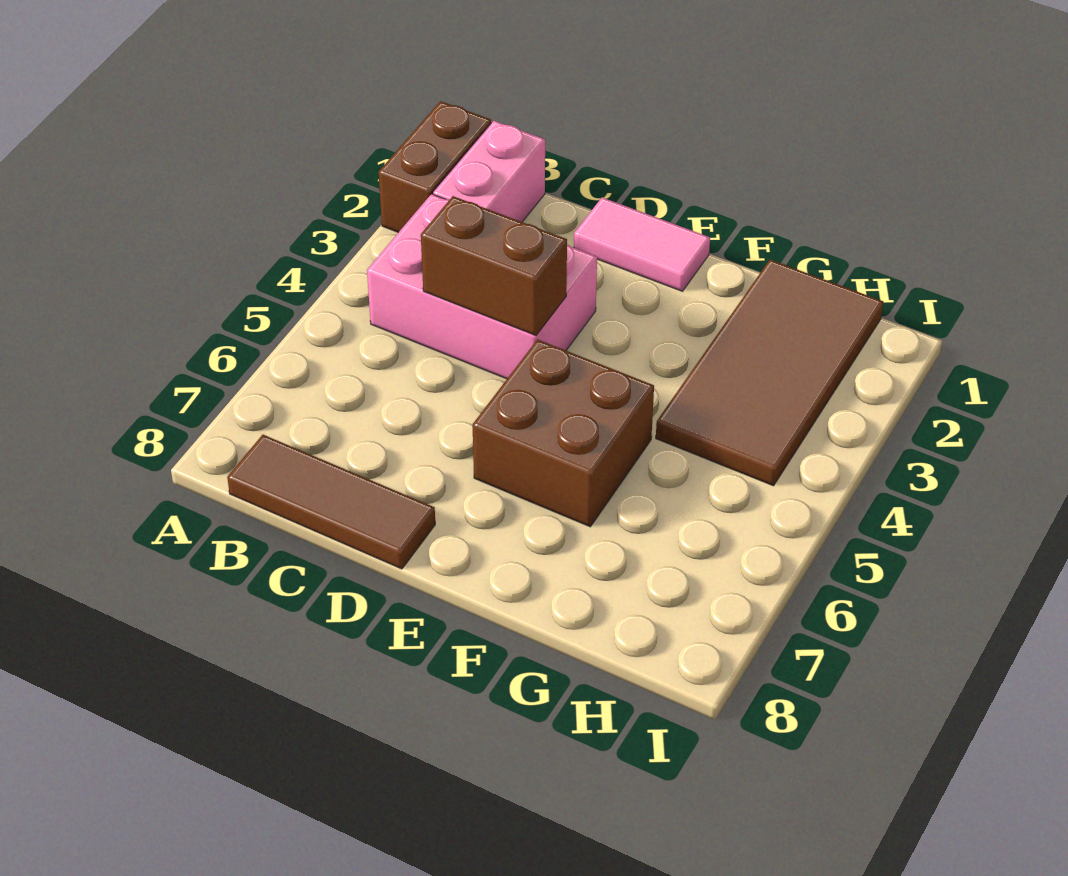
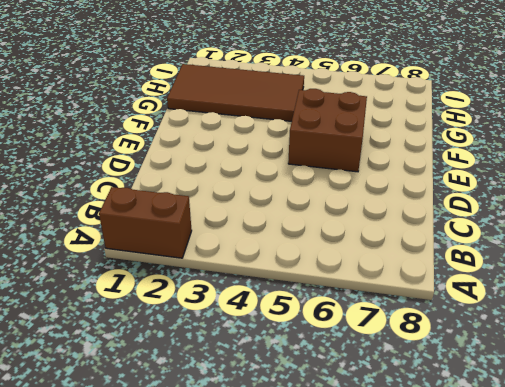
none -> pink 1x2 brick [433,121,545,222]
none -> pink 2x3 brick [367,194,597,379]

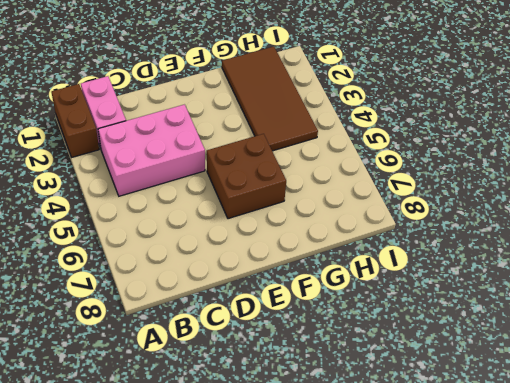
none -> brown 1x3 tile [227,435,435,569]
none -> pink 1x2 tile [574,198,710,291]

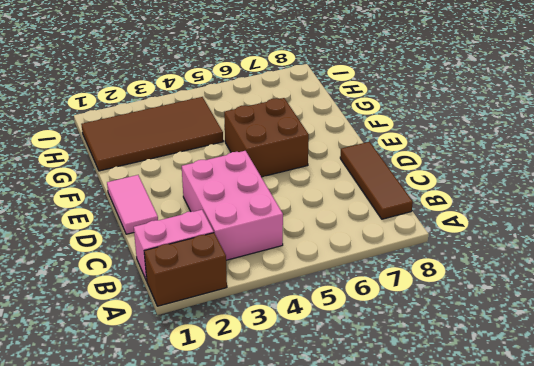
none -> brown 1x2 brick [421,196,567,335]

